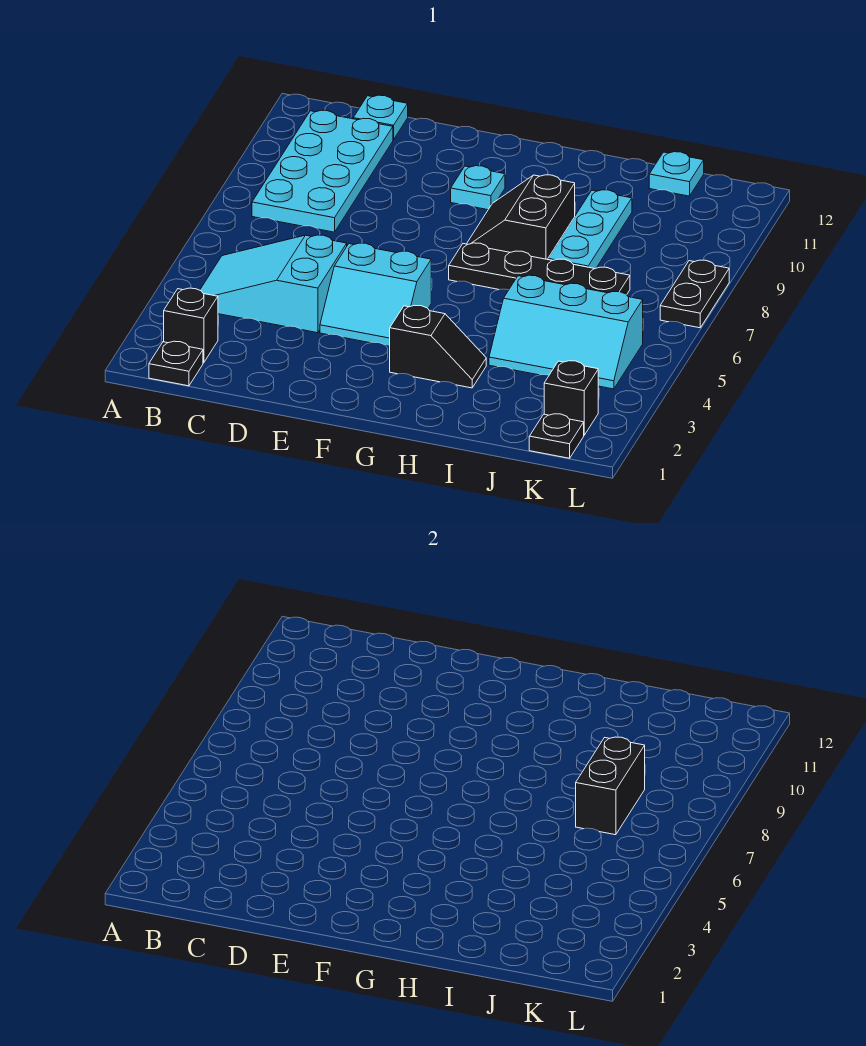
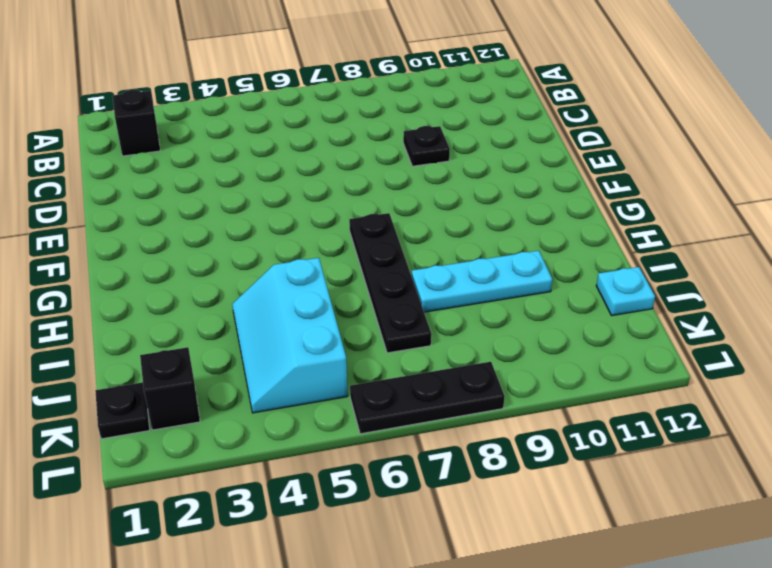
black 1x1 plate [403,126,450,166] -> black 1x1 plate moved to [149,341,203,386]
black 1x3 plate [350,362,505,434] -> black 1x2 plate [660,260,729,328]
none -> cyan 2x3 slope [200,235,347,333]
none -> cyan 2x4 plate [252,110,393,232]
none -> cyan 1x1 plate [353,95,408,140]

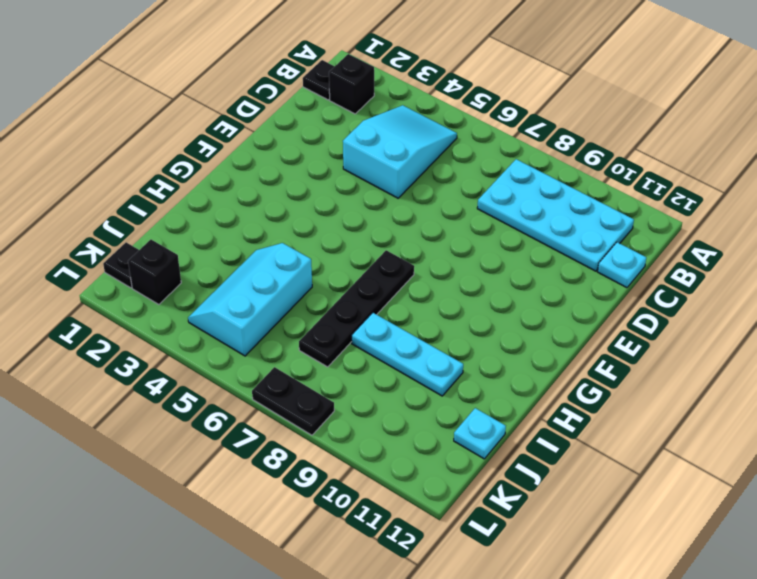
none -> cyan 2x2 slope [320,243,431,346]
none -> cyan 1x1 plate [451,166,505,210]
none -> black 1x2 slope [390,305,486,388]

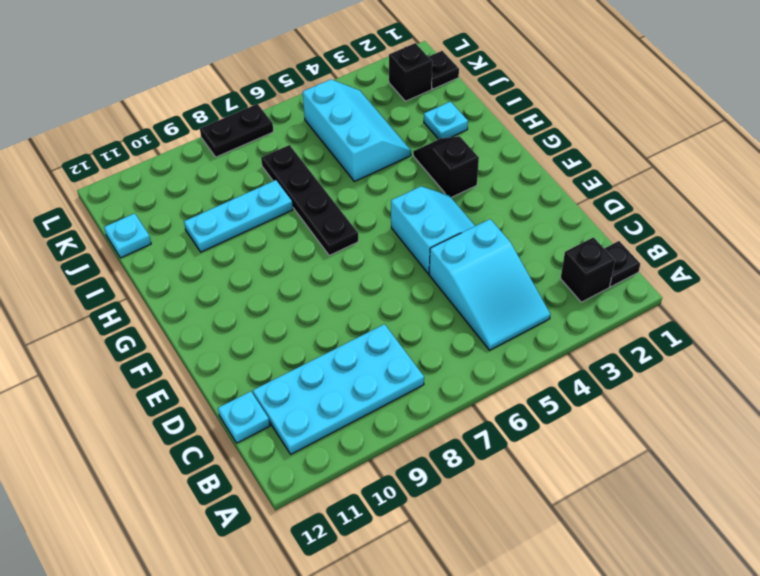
cyan 1x1 plate [424,102,468,139] -> cyan 1x1 plate moved to [451,166,505,210]
none -> black 2x2 slope [467,175,575,260]
none -> black 1x2 brick [576,737,645,835]

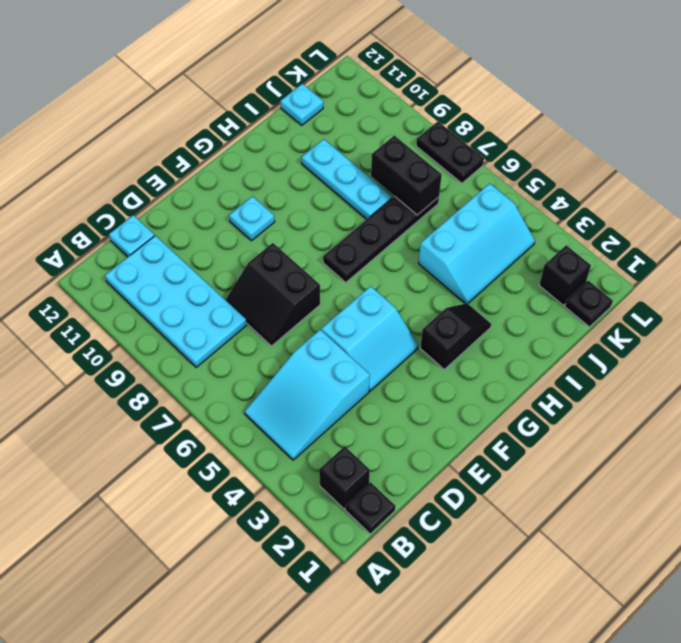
black 2x2 slope [226,243,320,346] -> black 2x2 slope moved to [467,175,575,260]

